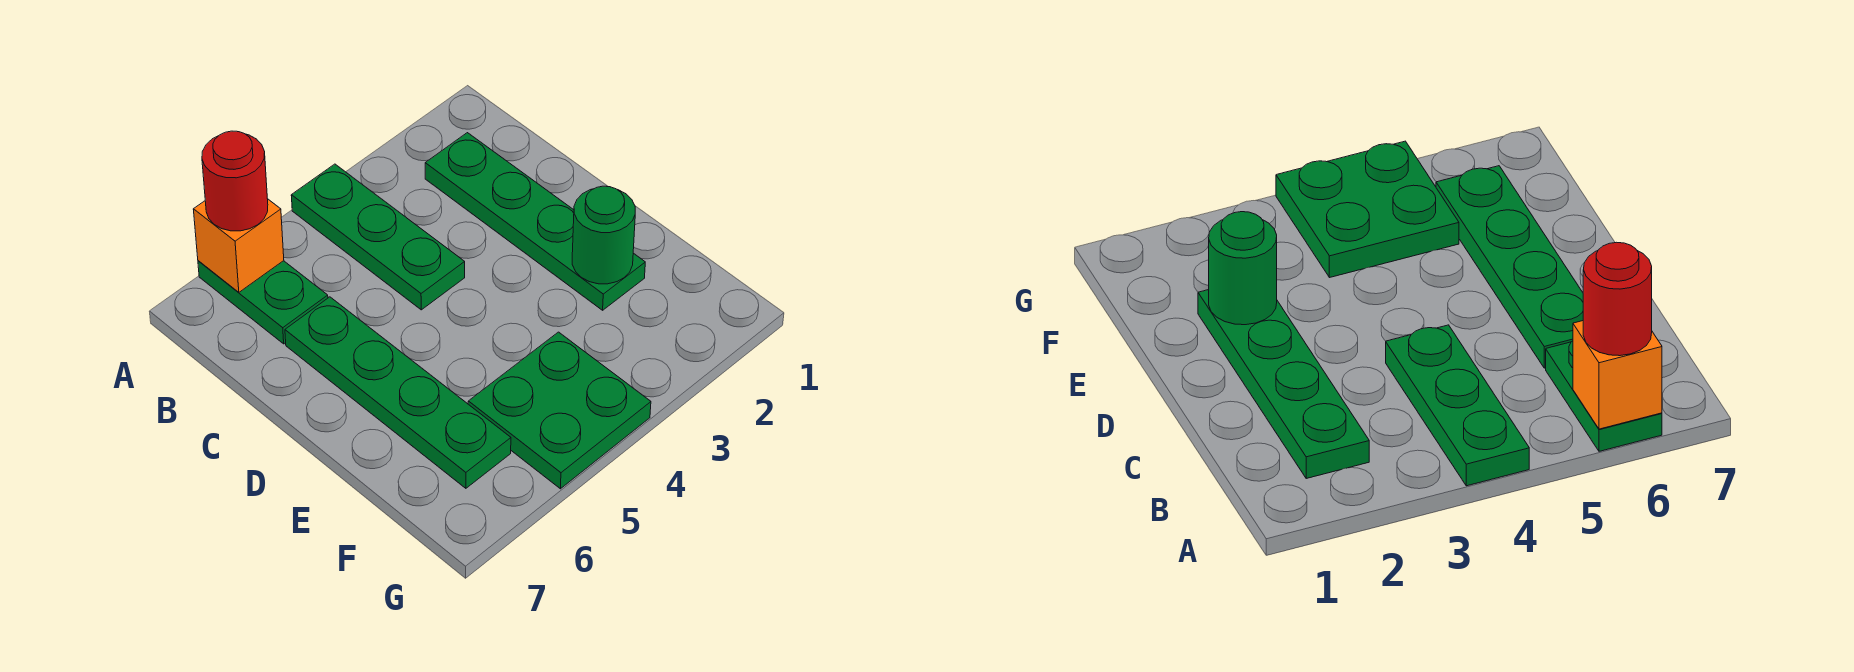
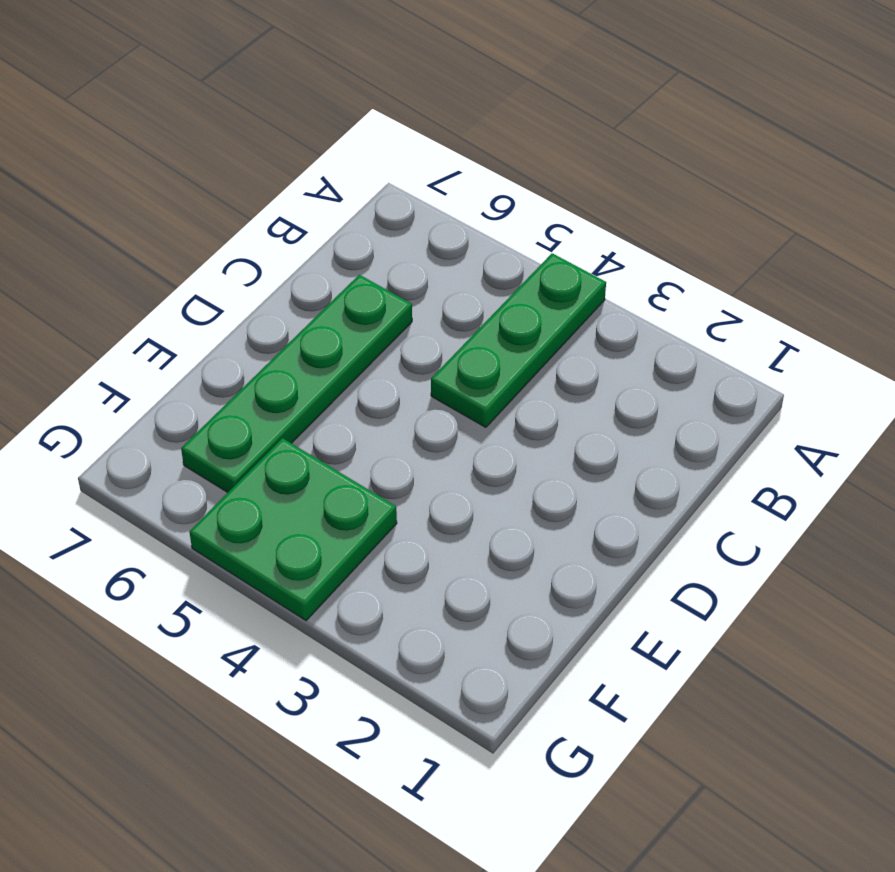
none -> green 1x2 plate [198,261,328,344]
none -> green 1x4 plate [425,133,645,310]

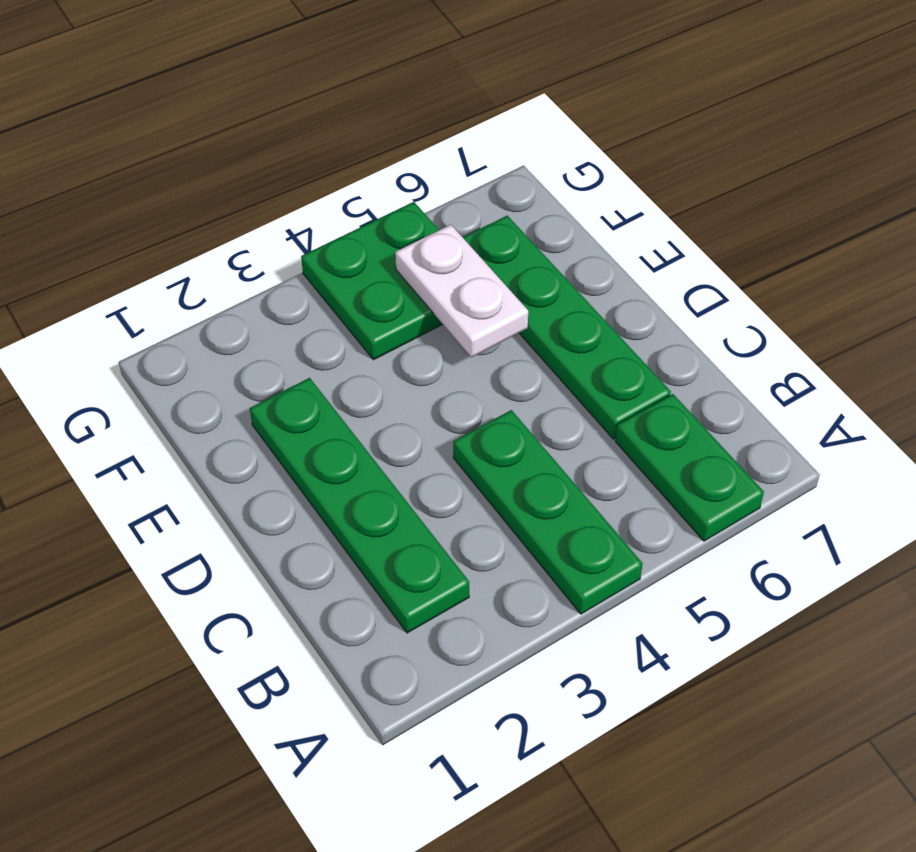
white 1x2 plate [395,225,528,358] -> none
none -> orange 1x1 brick [193,199,284,292]
none -> green 1x1 round brick [572,186,635,284]

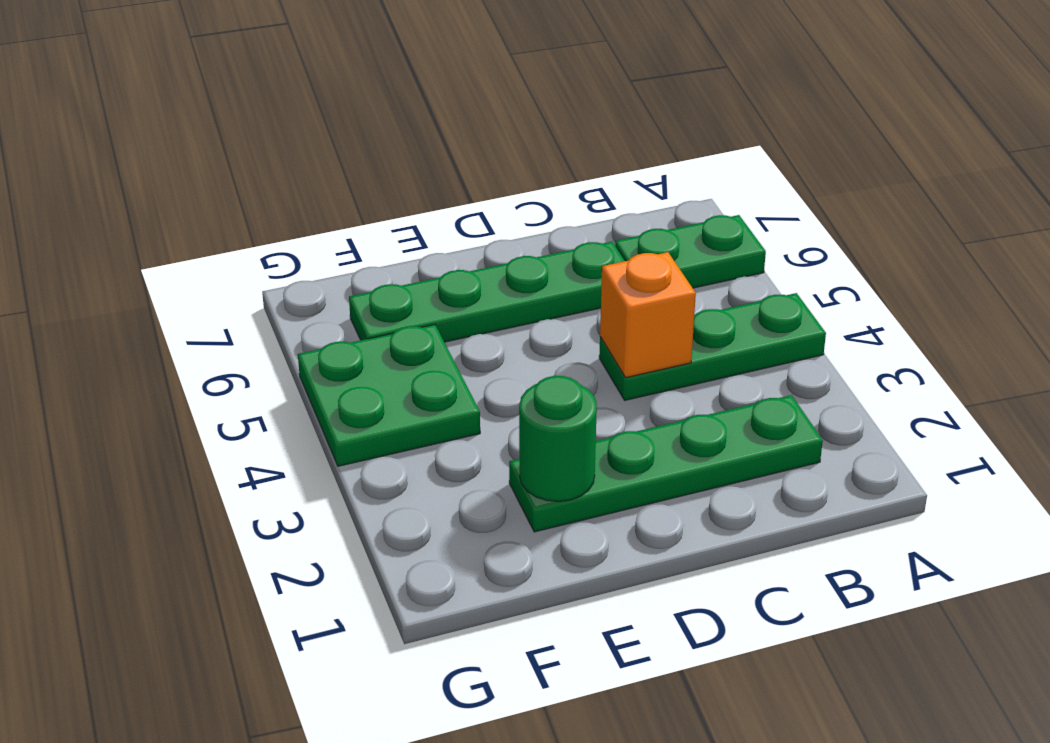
orange 1x1 brick [600,252,696,378] -> orange 1x1 brick moved to [193,199,284,292]
none -> red 1x1 round brick [202,131,268,231]

